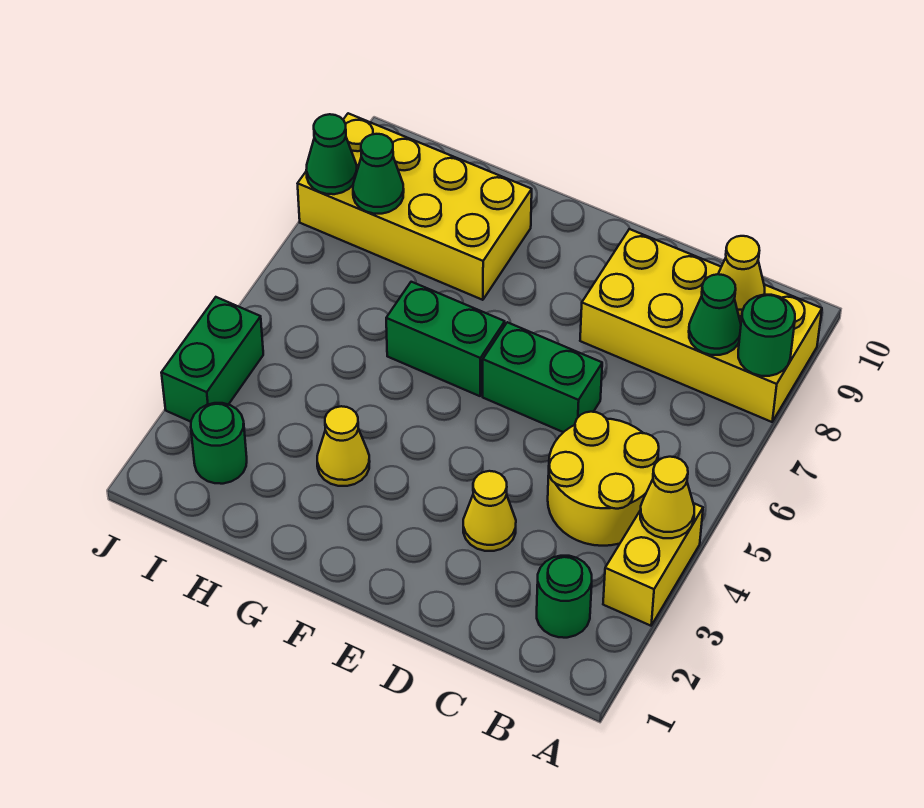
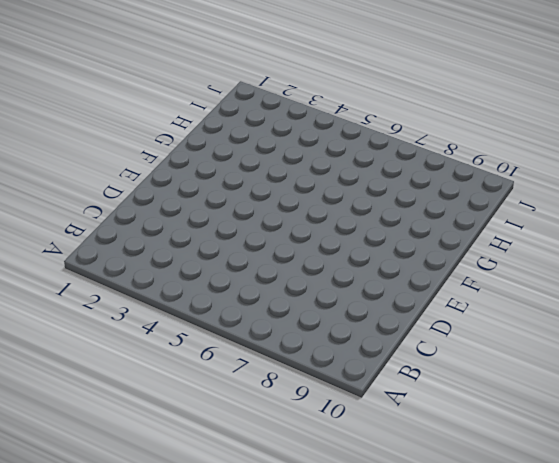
none -> yellow 1x2 brick [603,503,703,626]
none -> yellow 2x4 brick [580,229,822,422]
none -> green 1x1 round brick [537,556,592,638]

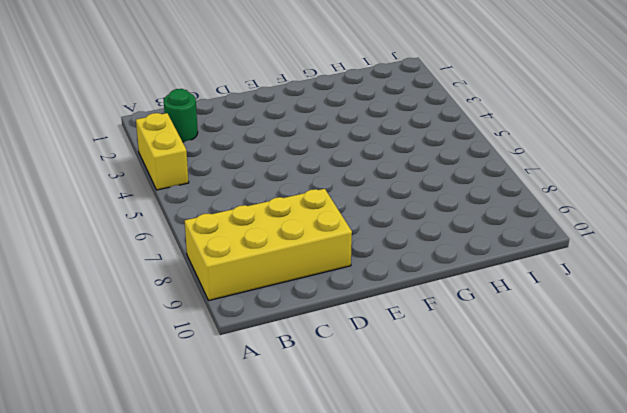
none -> yellow 2x2 round brick [548,412,659,546]
none -> yellow 1x1 cone [463,471,516,551]
none -> green 1x2 brick [483,322,602,432]

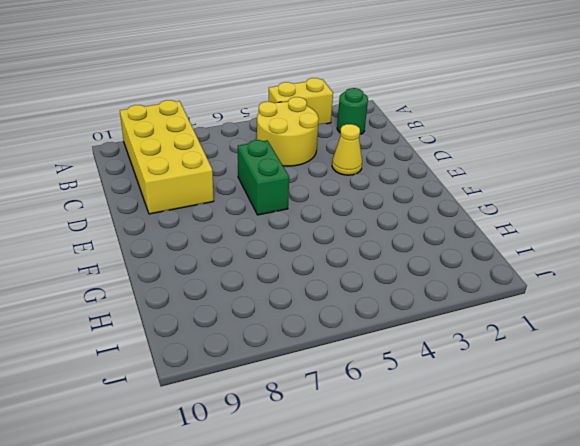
none -> green 1x2 brick [386,282,505,396]
none -> yellow 1x1 cone [317,406,370,486]
none -> yellow 2x4 brick [298,113,532,300]

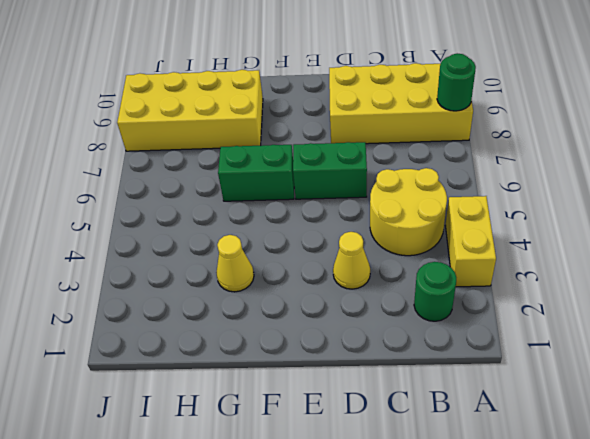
none -> green 1x1 round brick [191,403,247,484]
none -> green 1x2 brick [161,297,263,422]
none -> yellow 1x1 cone [640,457,694,538]

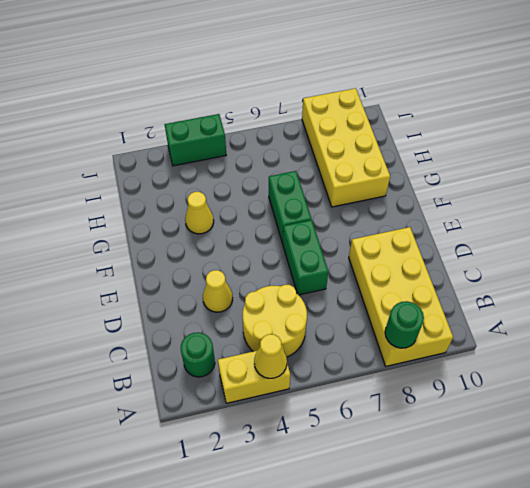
none -> green 1x1 round brick [191,403,247,484]
none -> green 1x1 cone [689,274,741,355]
none -> yellow 1x1 cone [718,236,765,316]

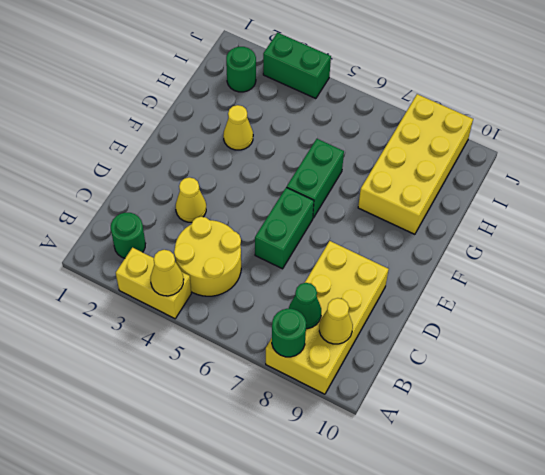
none -> green 1x1 cone [353,134,404,214]
none -> green 1x1 cone [306,114,357,194]

